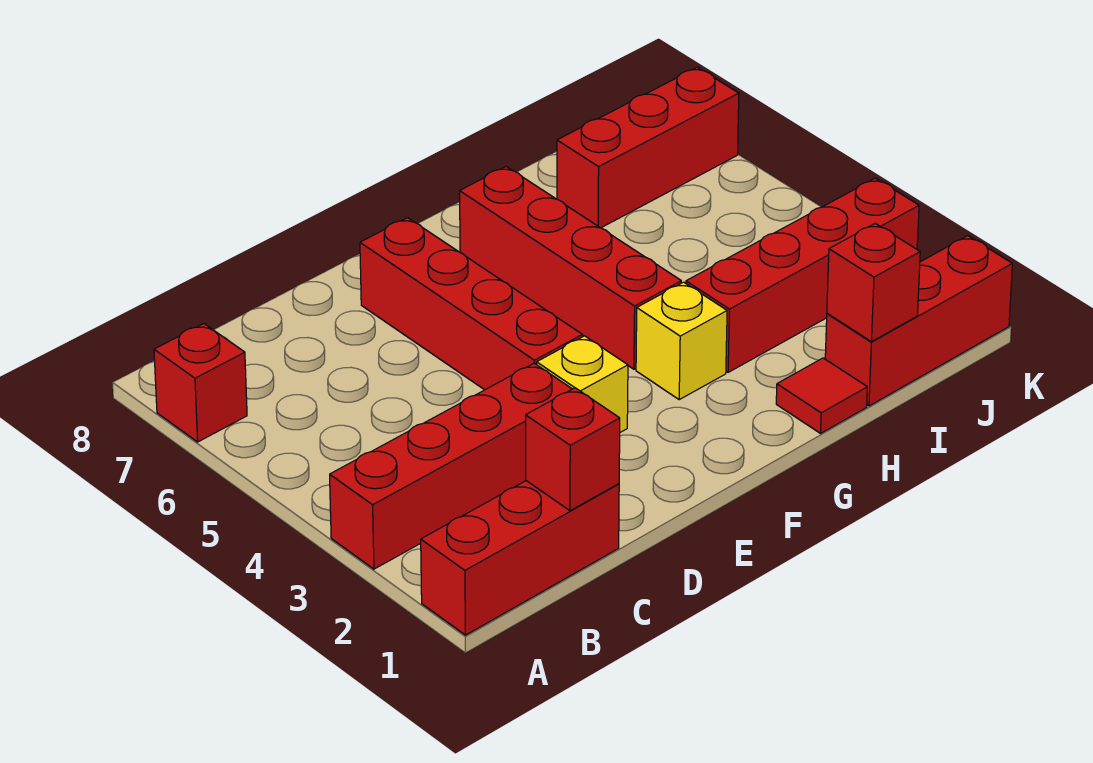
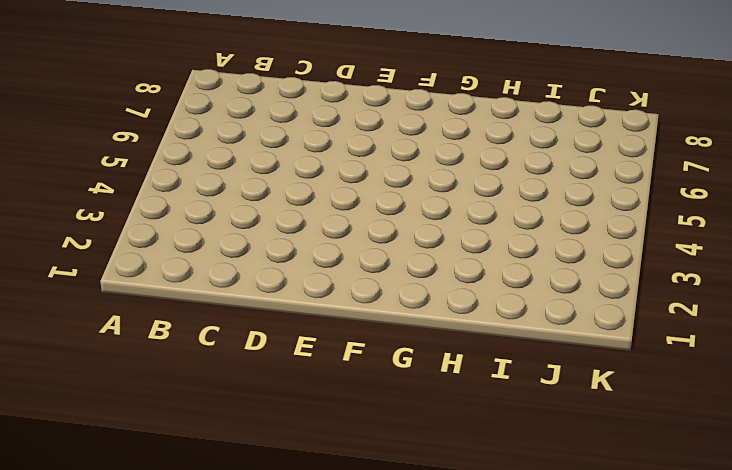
none -> red 1x3 brick [421,481,619,635]
none -> red 1x4 brick [330,363,572,569]
none -> red 1x1 brick [154,324,247,442]

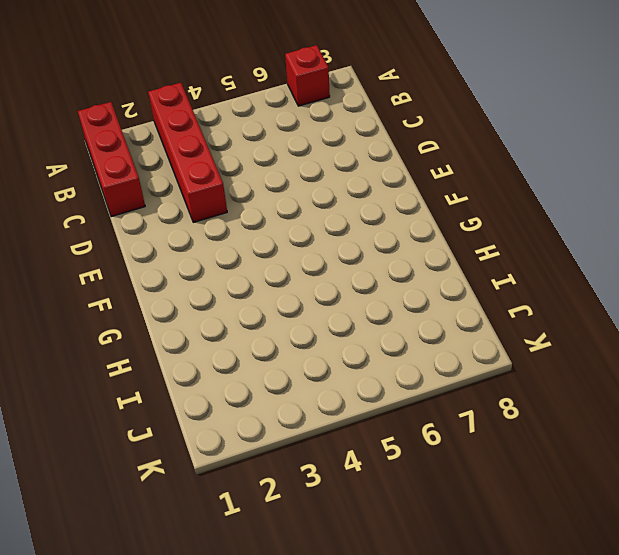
none -> yellow 1x1 brick [537,336,628,432]
none -> red 1x4 brick [360,218,582,390]
none -> yellow 1x1 brick [636,282,727,399]

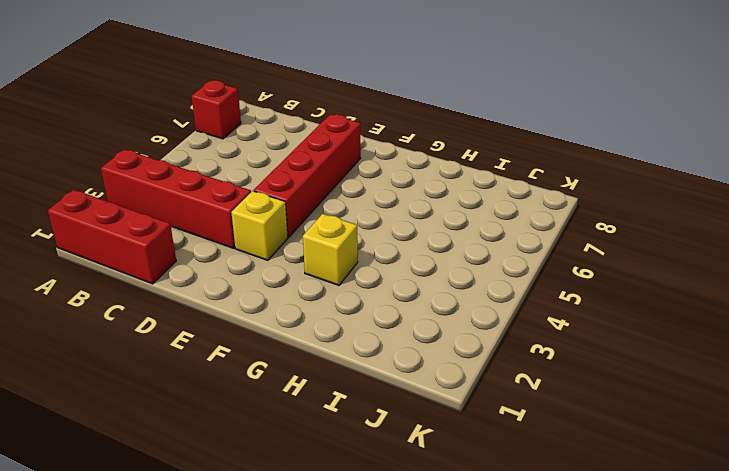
none -> red 1x4 brick [460,167,681,369]
none -> red 1x1 tile [776,358,867,433]
none -> red 1x4 brick [686,178,919,372]

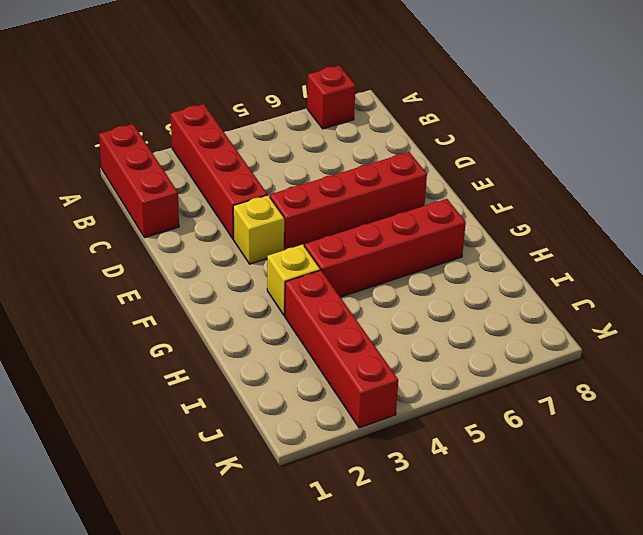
none -> red 1x1 tile [776,358,867,433]
none -> red 1x3 brick [825,236,1012,406]
none -> red 1x3 brick [557,67,739,228]

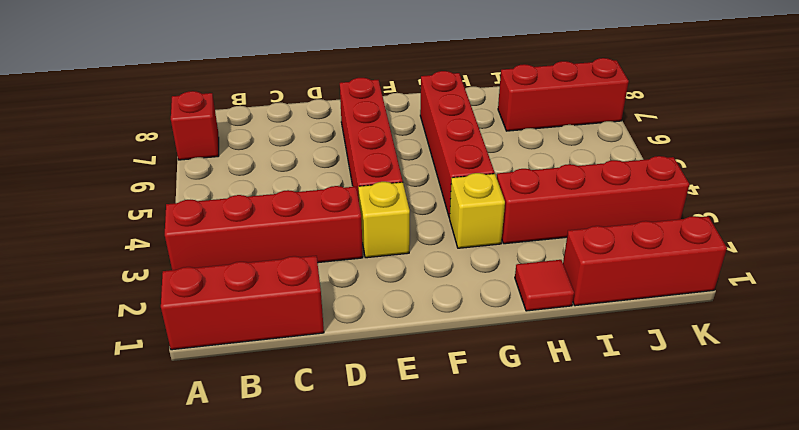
none -> red 1x1 brick [526,388,620,511]
none -> red 1x1 brick [827,223,920,342]

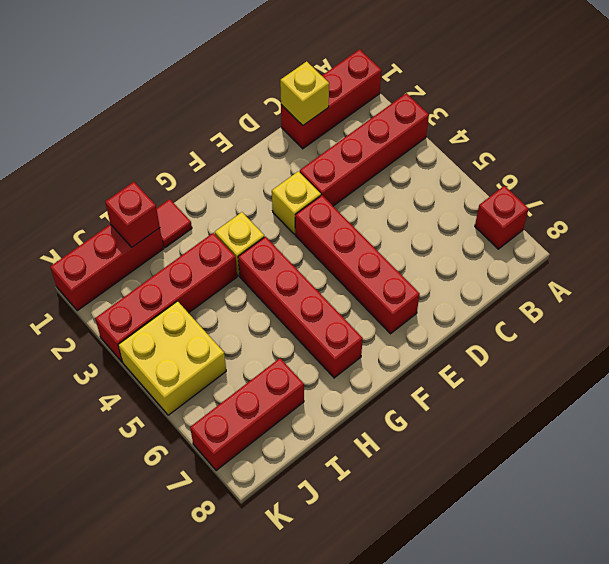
yellow 1x1 brick [280,61,329,125] -> red 1x1 brick [526,388,620,511]
yellow 2x2 brick [118,301,226,415] -> none

